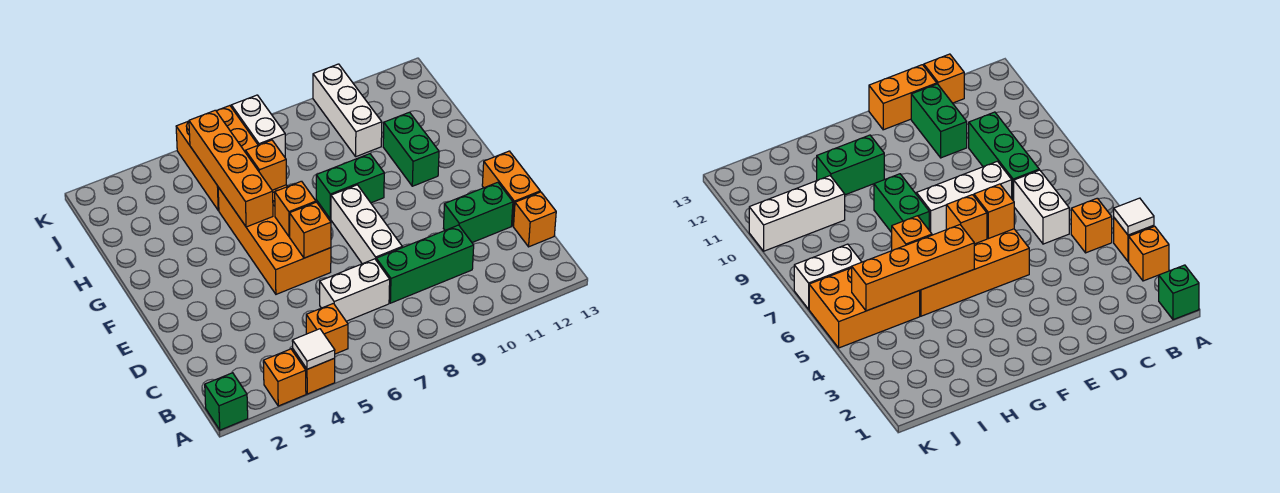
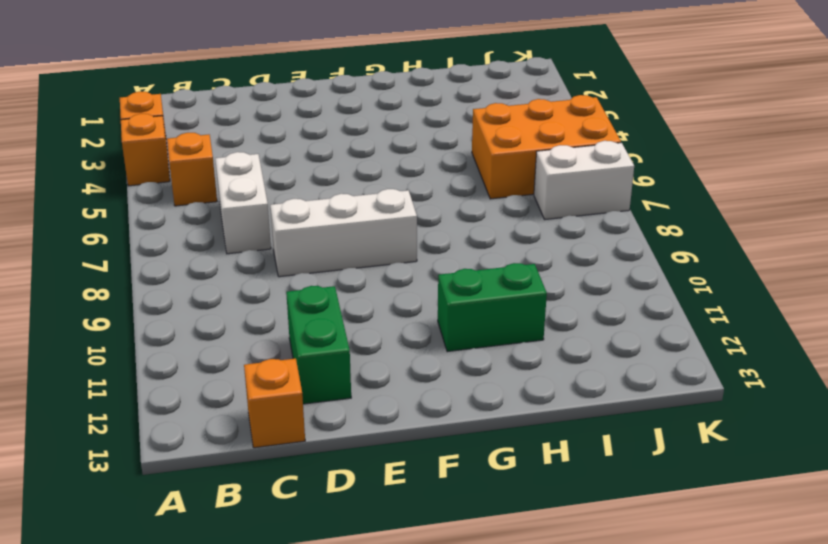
none -> green 1x1 brick [205,373,248,430]
none -> green 1x3 brick [376,225,474,303]
none -> orange 1x2 brick [482,151,540,226]

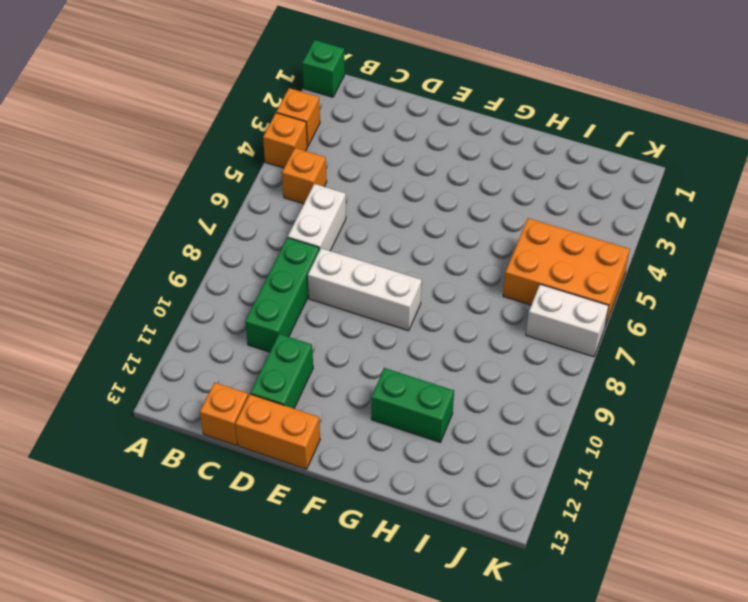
none -> orange 2x4 brick [218,185,331,294]
none -> green 1x2 brick [316,154,384,219]
none -> white 1x3 brick [313,64,382,157]

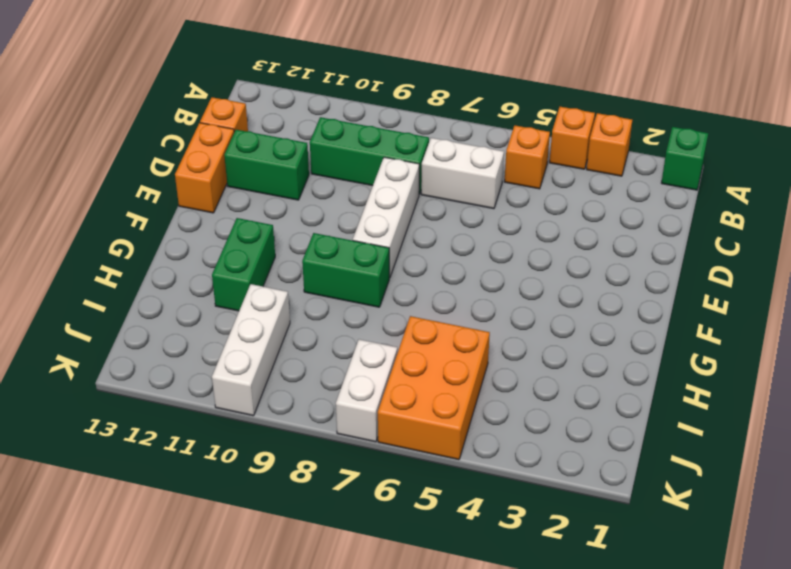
none -> orange 2x4 brick [218,185,331,294]
none -> white 1x1 tile [292,329,335,369]
none -> orange 1x1 brick [290,202,331,258]

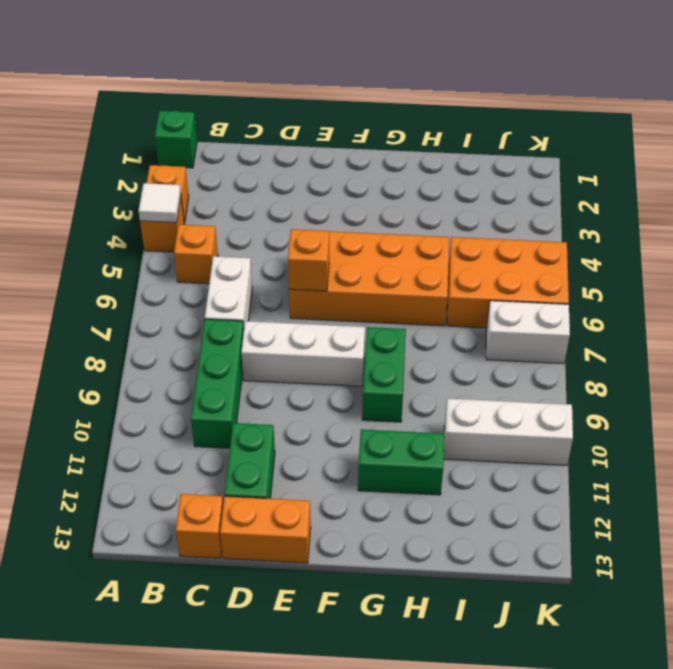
none -> orange 1x1 brick [275,181,316,237]
none -> orange 1x4 brick [189,110,273,227]
none -> orange 1x1 brick [246,140,286,190]

